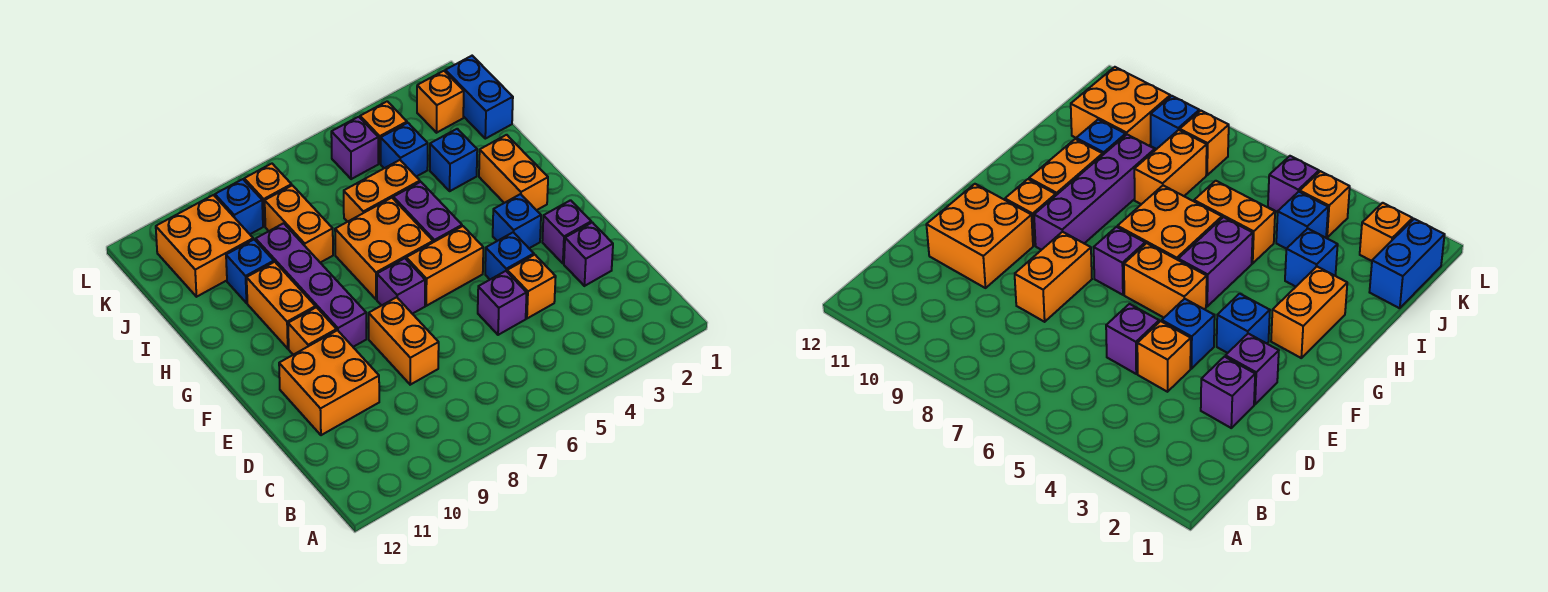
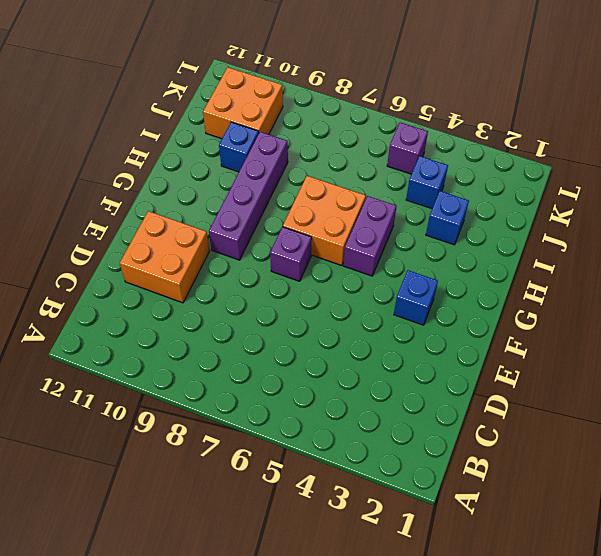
none -> purple 1x1 brick [564,222,613,286]
none -> orange 1x1 brick [507,255,556,318]
none -> purple 1x1 brick [478,271,527,335]

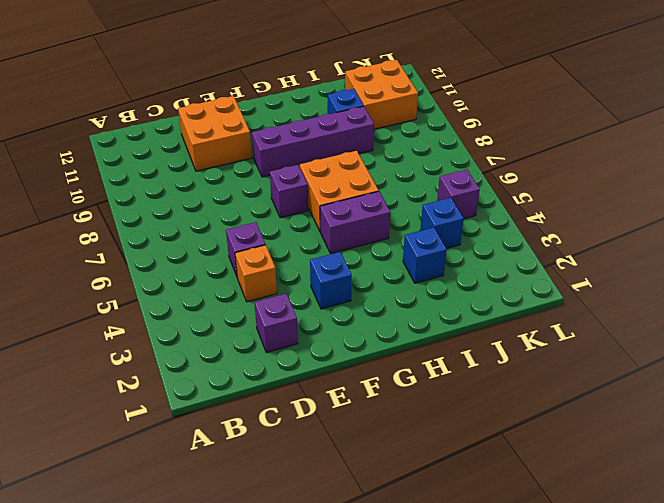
none -> orange 1x2 brick [369,297,439,385]
none -> purple 1x1 brick [542,200,591,263]
none -> blue 1x1 brick [485,232,534,279]

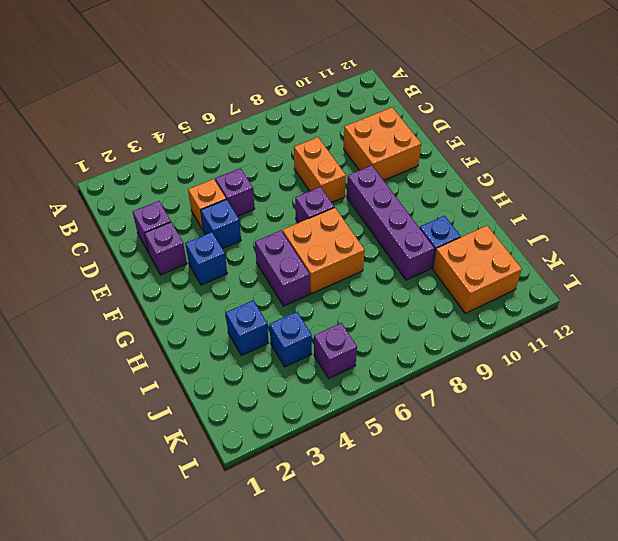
none -> orange 1x2 brick [406,226,483,306]
none -> orange 1x1 brick [288,307,337,355]
none -> orange 1x2 brick [479,135,548,210]

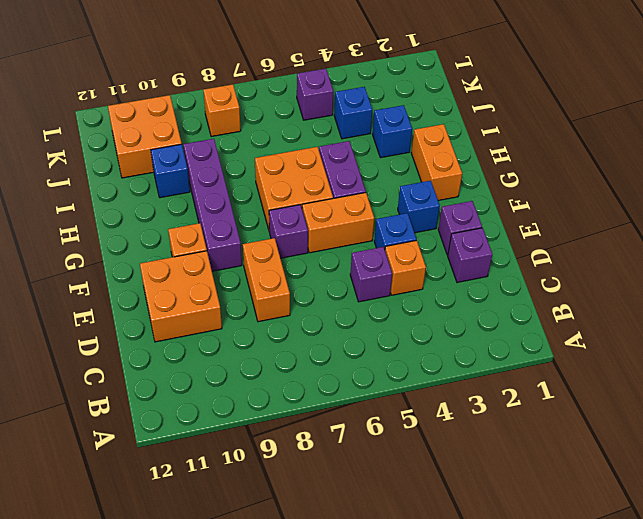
none -> orange 1x2 brick [247,262,315,349]
none -> orange 1x2 brick [344,160,420,222]
none -> orange 1x2 brick [265,185,333,263]

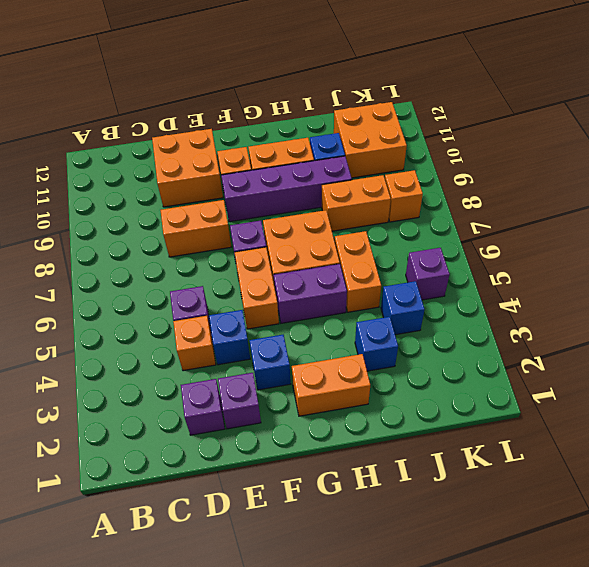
none -> blue 1x2 brick [445,56,513,139]
none -> orange 1x1 brick [417,71,464,133]
none -> orange 1x1 brick [360,101,407,163]

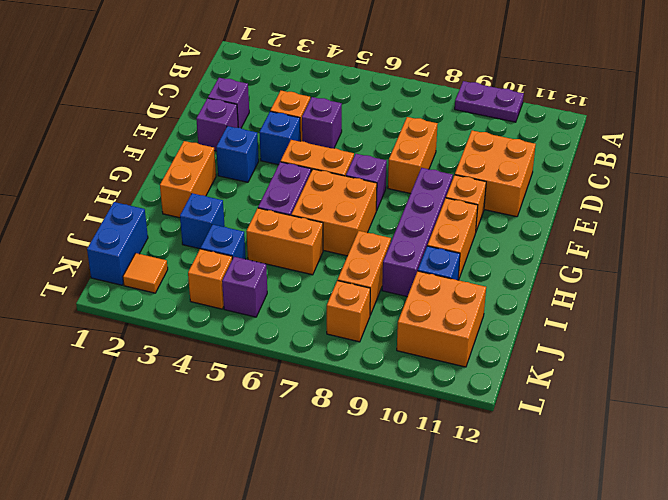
purple 1x2 plate [455,81,524,122] -> none
orange 1x1 tile [123,253,168,293] -> orange 1x1 brick [417,71,464,133]
none -> blue 1x1 brick [215,179,263,234]

